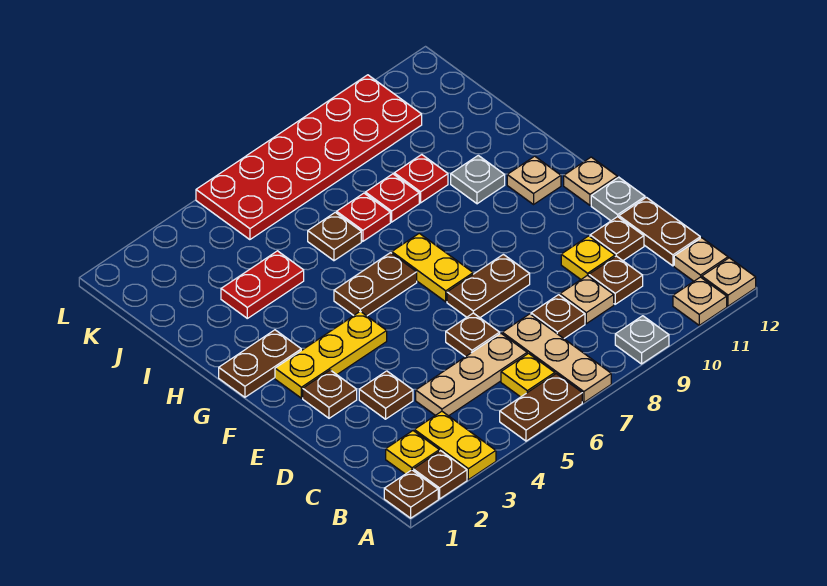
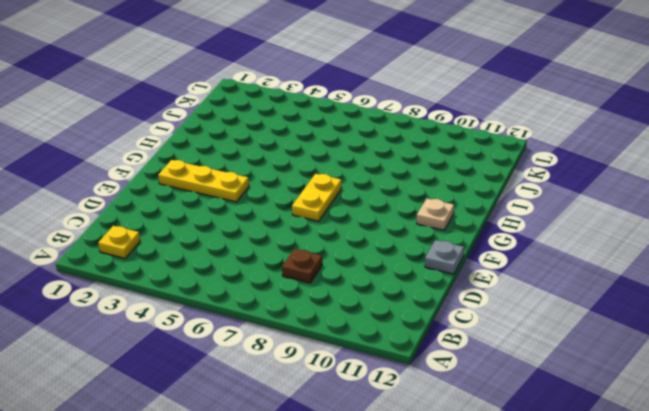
none -> brown 1x1 plate [384,470,438,518]
none -> brown 1x1 plate [413,451,467,499]
none -> yellow 1x2 plate [414,411,496,480]
none -> brown 1x2 plate [500,374,582,441]

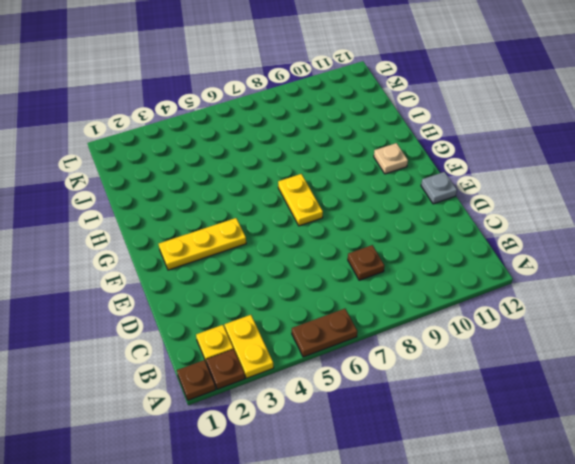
none -> tan 1x3 plate [502,314,611,403]
none -> grey 1x1 plate [615,316,669,364]
none -> tan 1x1 plate [673,277,727,325]
none -> tan 1x1 plate [702,258,756,306]

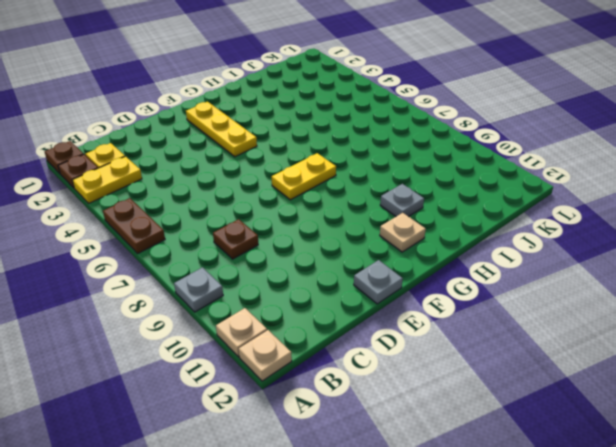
none -> tan 1x3 plate [502,314,611,403]
none -> yellow 1x1 plate [501,353,555,397]
none -> tan 1x1 plate [674,238,728,281]
none -> tan 1x3 plate [416,333,527,416]

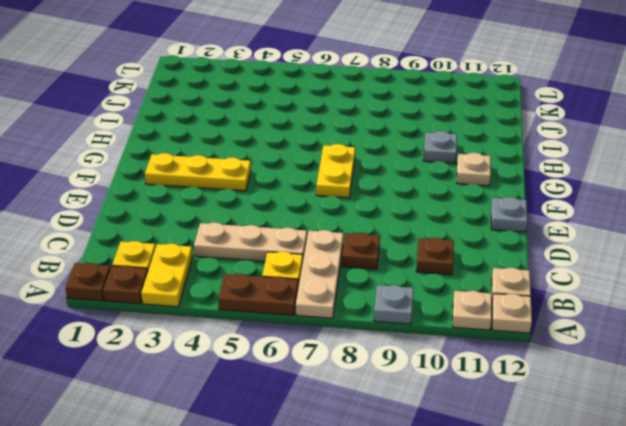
none -> tan 1x1 plate [560,275,614,324]
none -> brown 1x2 plate [619,197,700,266]
none -> brown 1x1 plate [359,371,413,419]
none -> brown 1x1 plate [446,313,500,357]

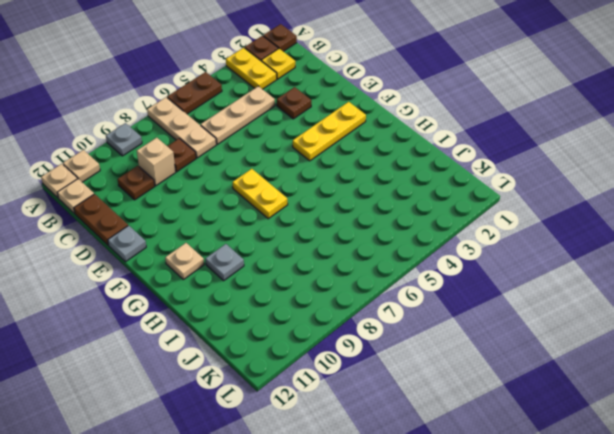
tan 1x1 brick [137,138,176,186] -> tan 1x1 plate [560,275,614,324]
none -> yellow 1x1 plate [501,353,555,397]
none -> brown 1x1 plate [446,313,500,357]
none -> yellow 1x1 plate [561,236,615,279]
none -> brown 1x1 plate [590,217,644,260]

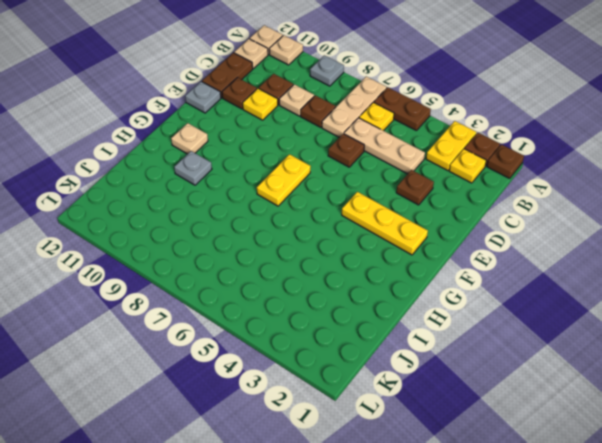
none -> brown 1x1 plate [303,370,357,418]
none -> brown 1x2 plate [447,254,530,318]
none -> tan 1x1 plate [564,157,617,205]
none -> brown 1x2 plate [219,330,301,397]

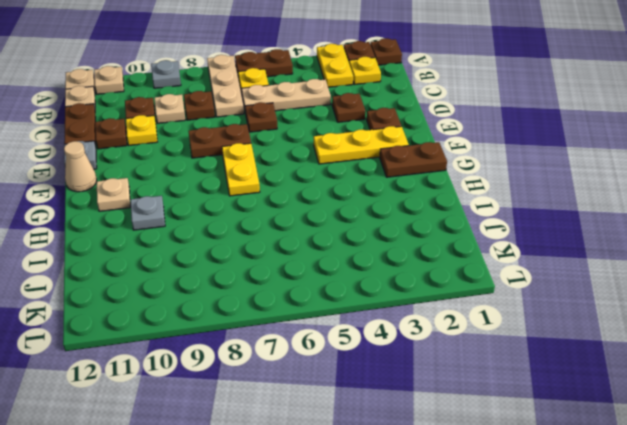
tan 1x1 cone [64,141,97,192] -> tan 1x1 plate [564,157,617,205]
none -> brown 1x2 plate [334,253,417,316]
none -> red 1x2 plate [221,251,304,318]
none -> brown 1x1 plate [308,212,361,261]
none -> red 1x1 plate [337,193,390,241]

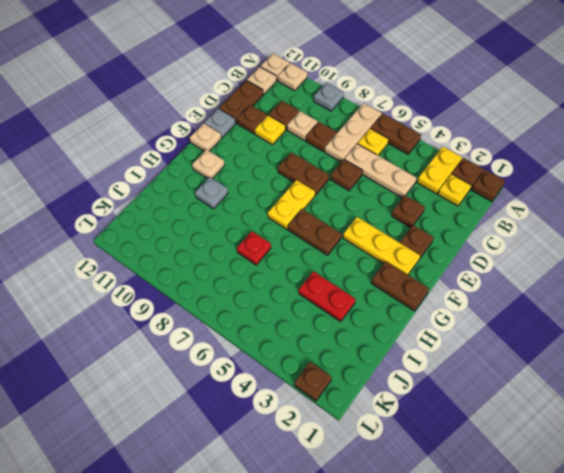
brown 1x1 plate [294,362,332,401] -> brown 1x1 plate moved to [308,212,361,261]
none -> red 1x1 plate [365,174,419,222]
none -> red 1x1 plate [394,155,448,203]
none -> red 2x6 plate [196,75,422,240]

